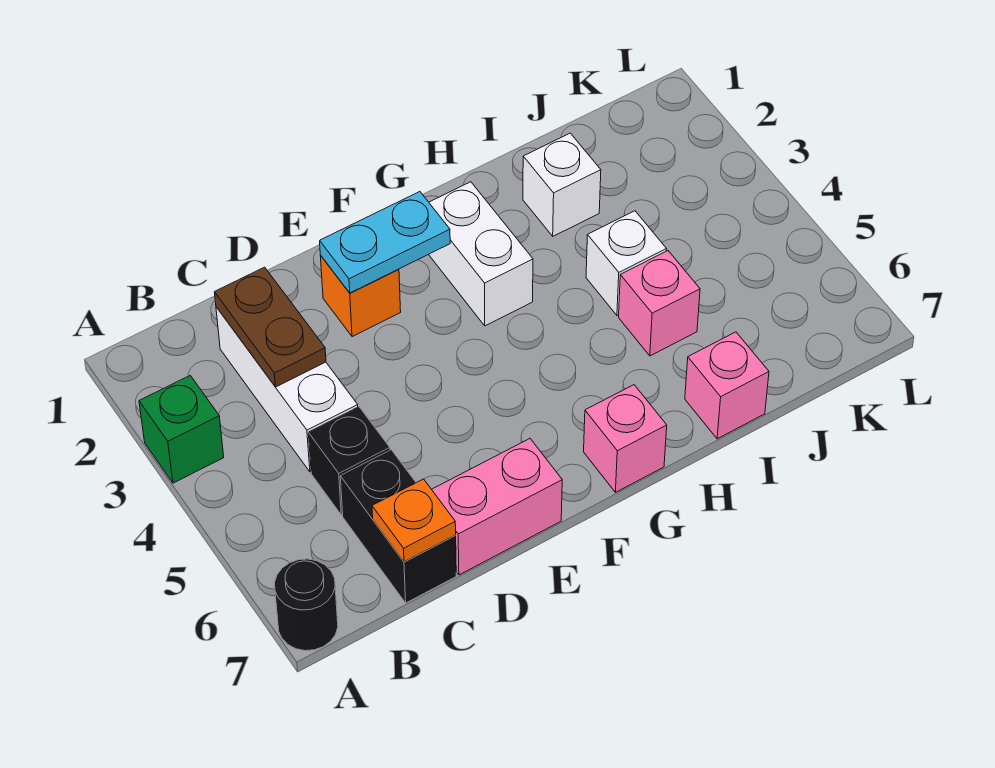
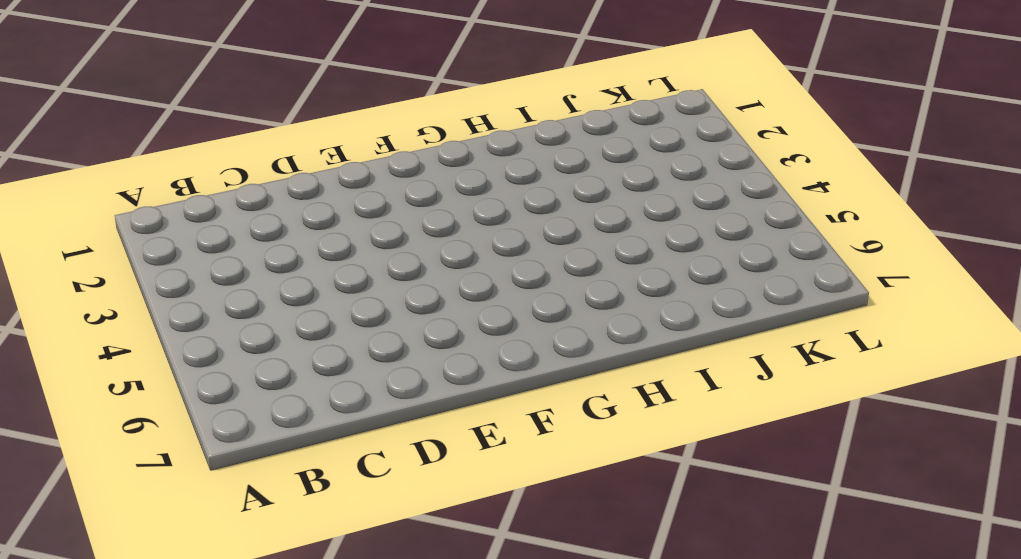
none -> green 1x1 brick [139,376,224,483]
none -> black 1x1 round brick [275,559,338,651]
none -> white 1x3 brick [216,307,358,472]

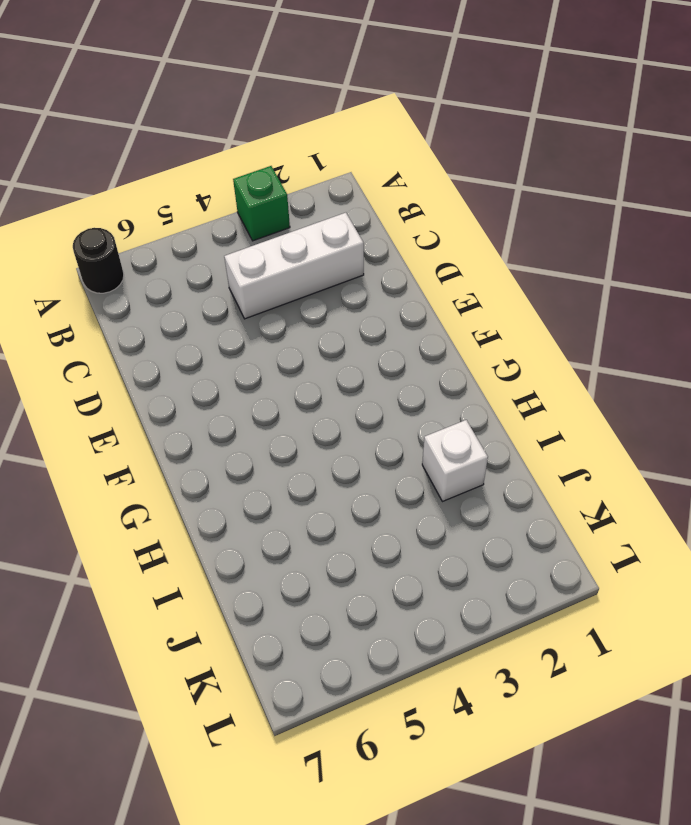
none -> black 1x1 brick [309,407,390,515]
none -> black 1x2 brick [340,450,456,603]
none -> pink 1x2 brick [432,439,562,575]

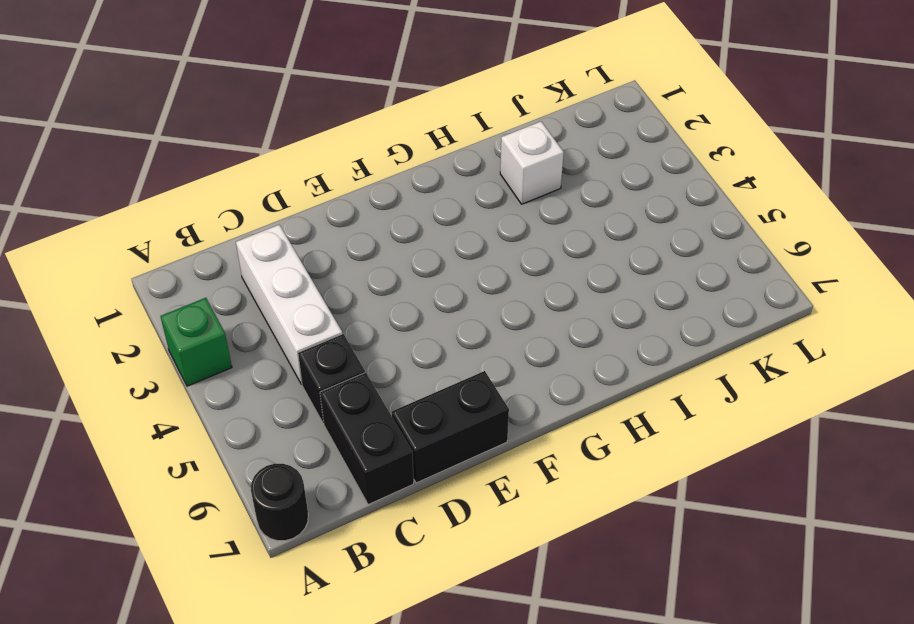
black 1x2 brick [392,371,509,483] -> pink 1x2 brick [432,439,562,575]
none -> orange 1x1 brick [321,256,401,337]
none -> white 1x2 brick [429,182,533,326]
none -> pink 1x1 brick [584,385,667,492]

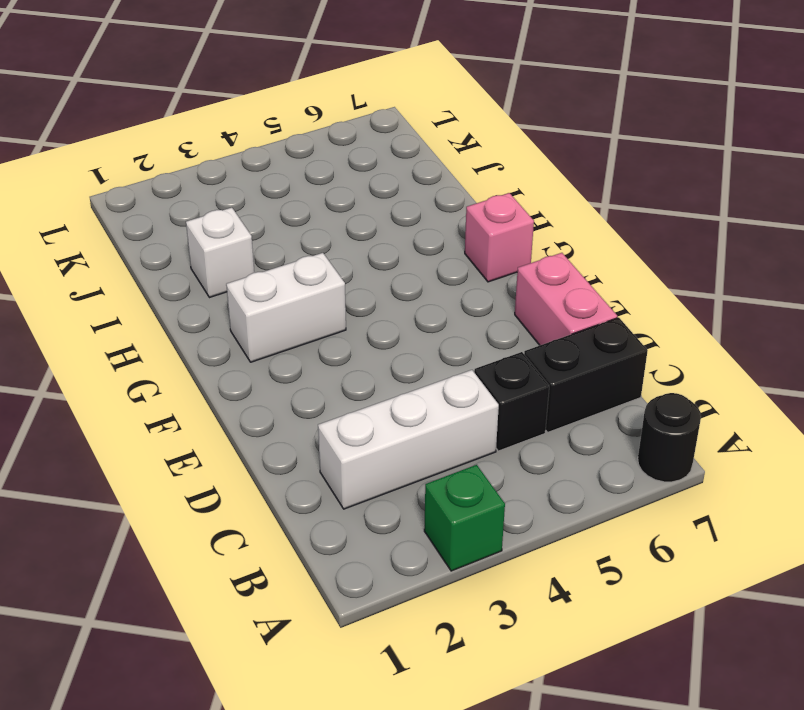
none -> orange 1x1 brick [321,256,401,337]
none -> white 1x1 brick [586,211,666,315]
none -> pink 1x1 brick [619,251,700,356]

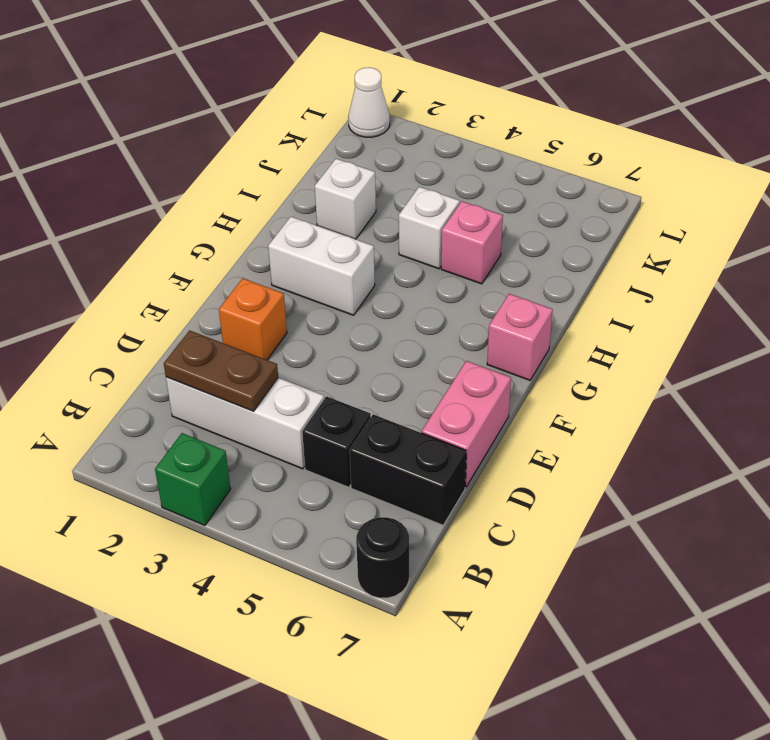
white 1x1 cone [348,67,390,137] -> none
none -> pink 1x1 brick [685,332,769,439]
none -> orange 1x1 plate [372,479,456,562]
none -> cyan 1x2 plate [320,192,450,293]

